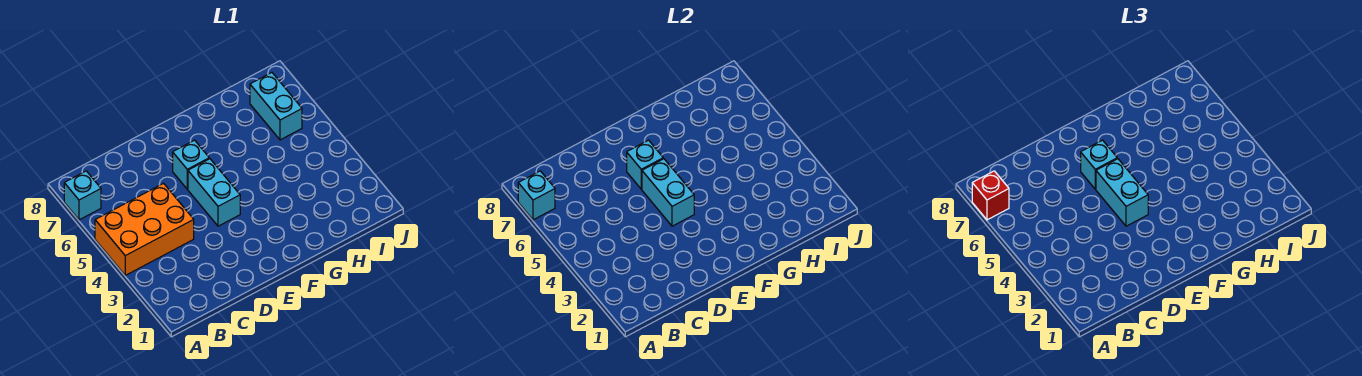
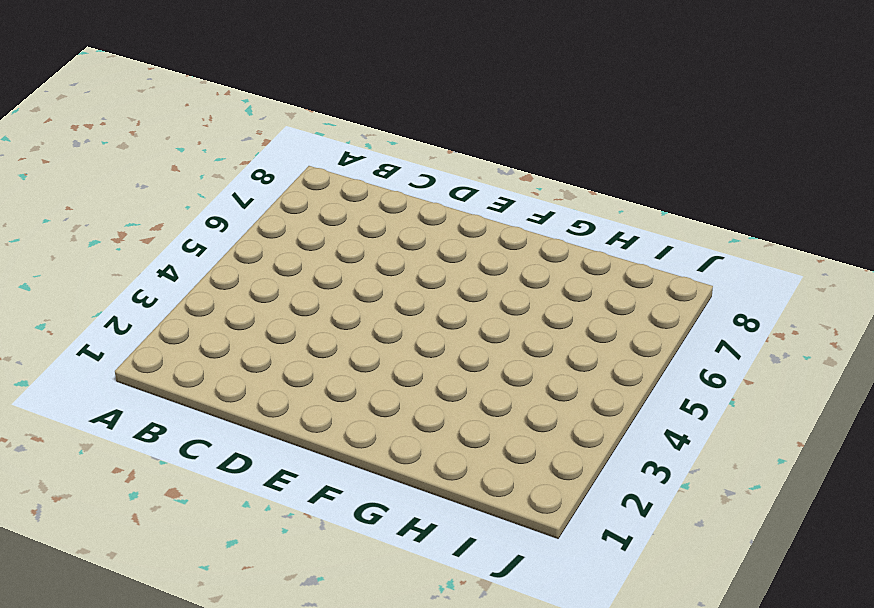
none -> orange 2x3 brick [95,183,194,275]
none -> cyan 1x1 brick [64,171,101,220]

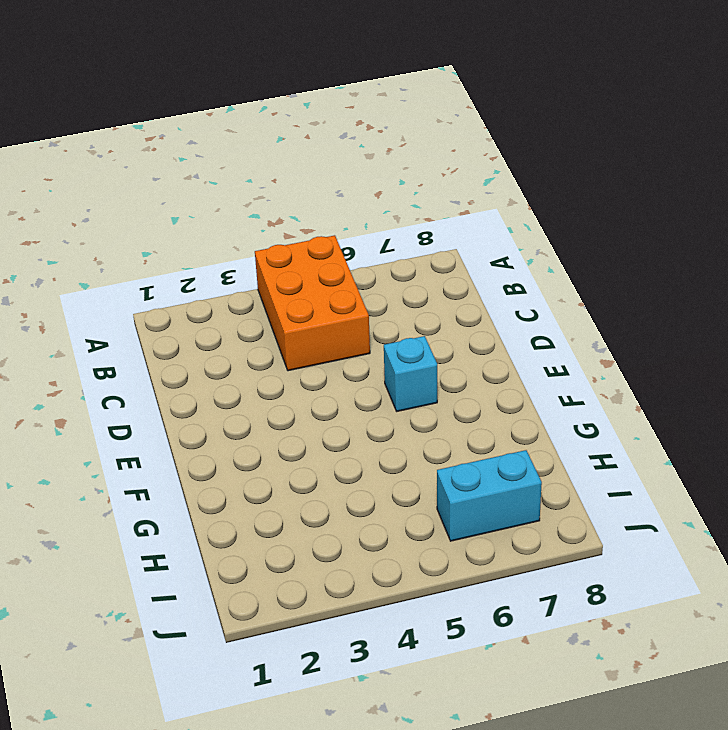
none -> cyan 1x1 brick [64,171,101,220]
none -> cyan 1x2 brick [188,159,240,226]

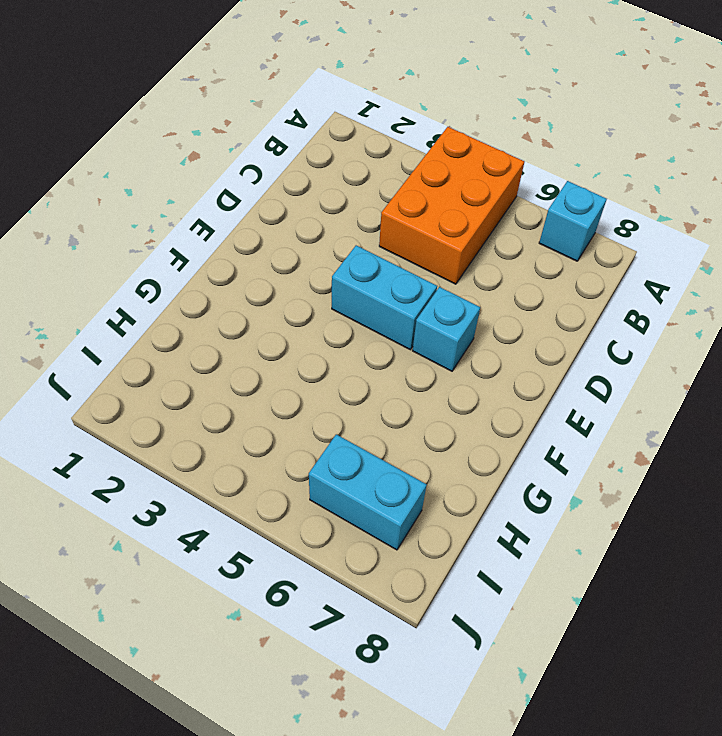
none -> cyan 1x1 brick [518,171,555,220]
none -> cyan 1x2 brick [642,159,694,226]

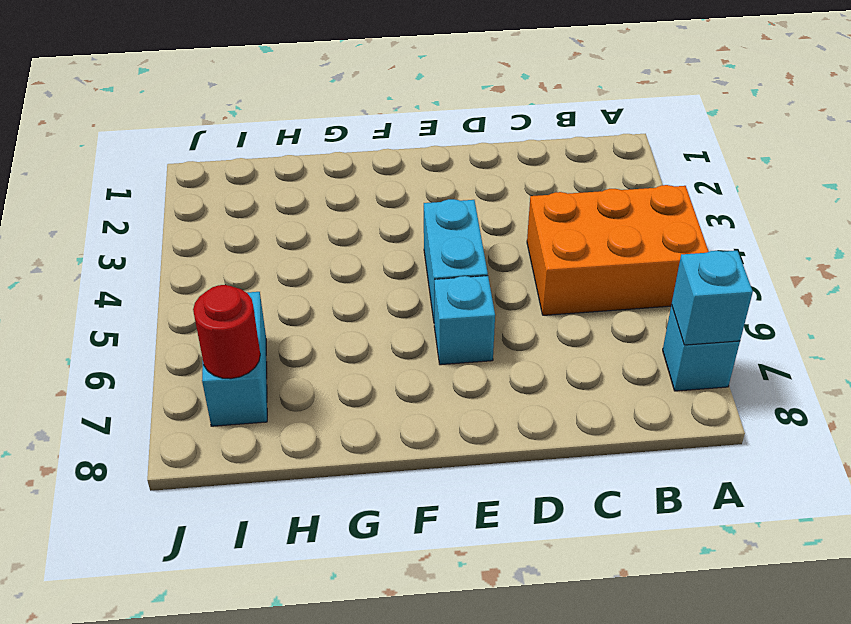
red 1x1 round brick [193,285,260,379] -> none
none -> cyan 1x2 brick [642,159,694,226]
none -> cyan 1x1 brick [627,140,663,189]

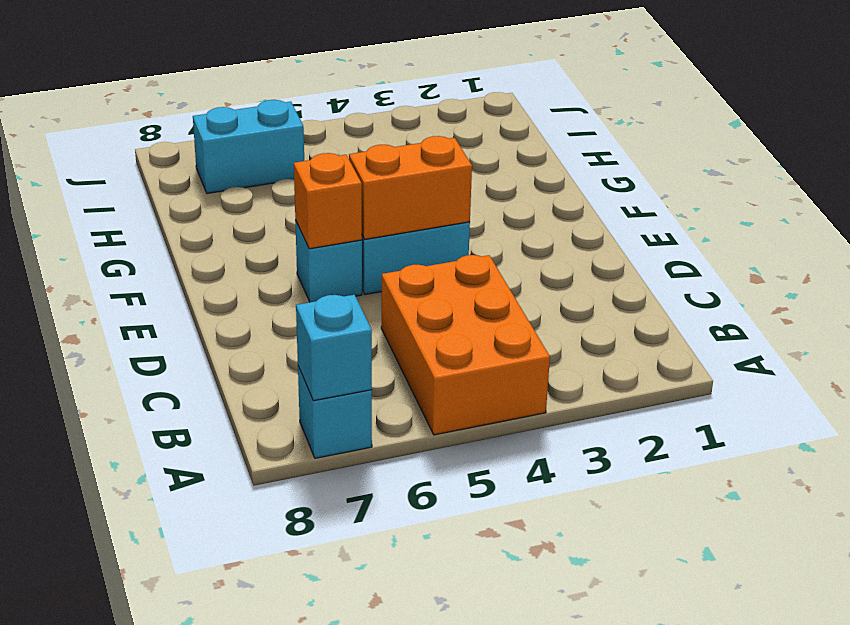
orange 1x2 brick [349,136,472,240] -> cyan 1x2 brick [642,159,694,226]
orange 1x1 brick [294,153,362,249] -> cyan 1x1 brick [627,140,663,189]
none -> red 1x1 brick [972,171,1009,220]
none -> cyan 1x2 brick [1096,159,1148,226]

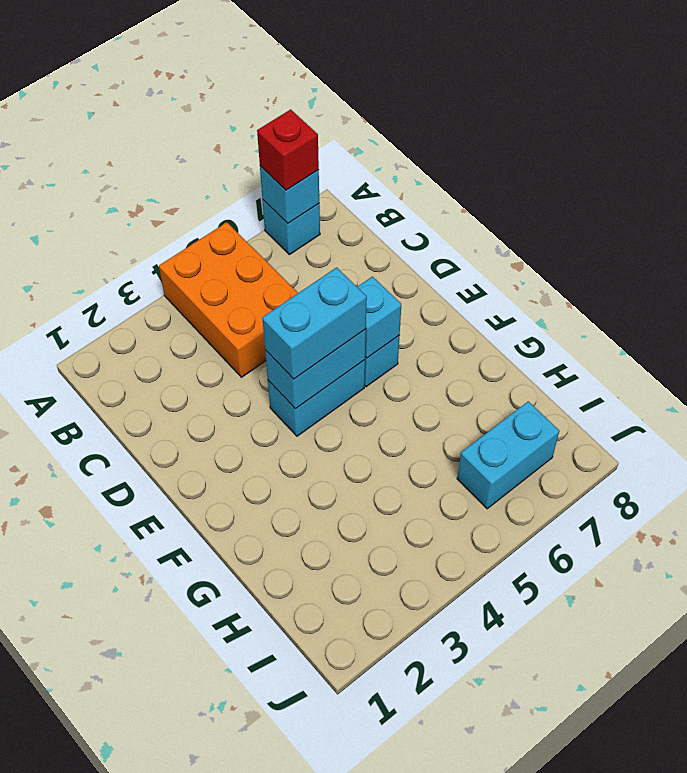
none -> cyan 1x1 brick [1081,140,1117,189]

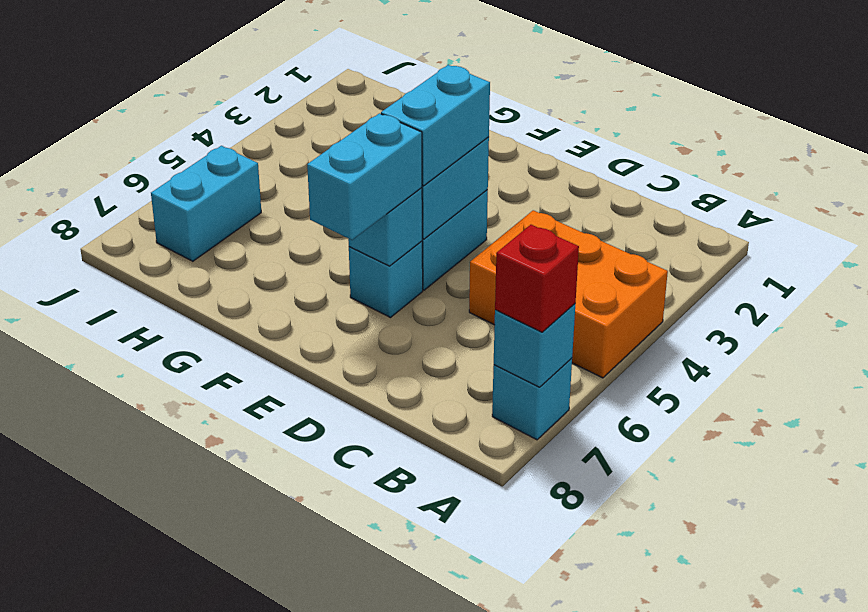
cyan 1x2 brick [307,113,422,240] -> cyan 1x1 brick [1081,140,1117,189]

